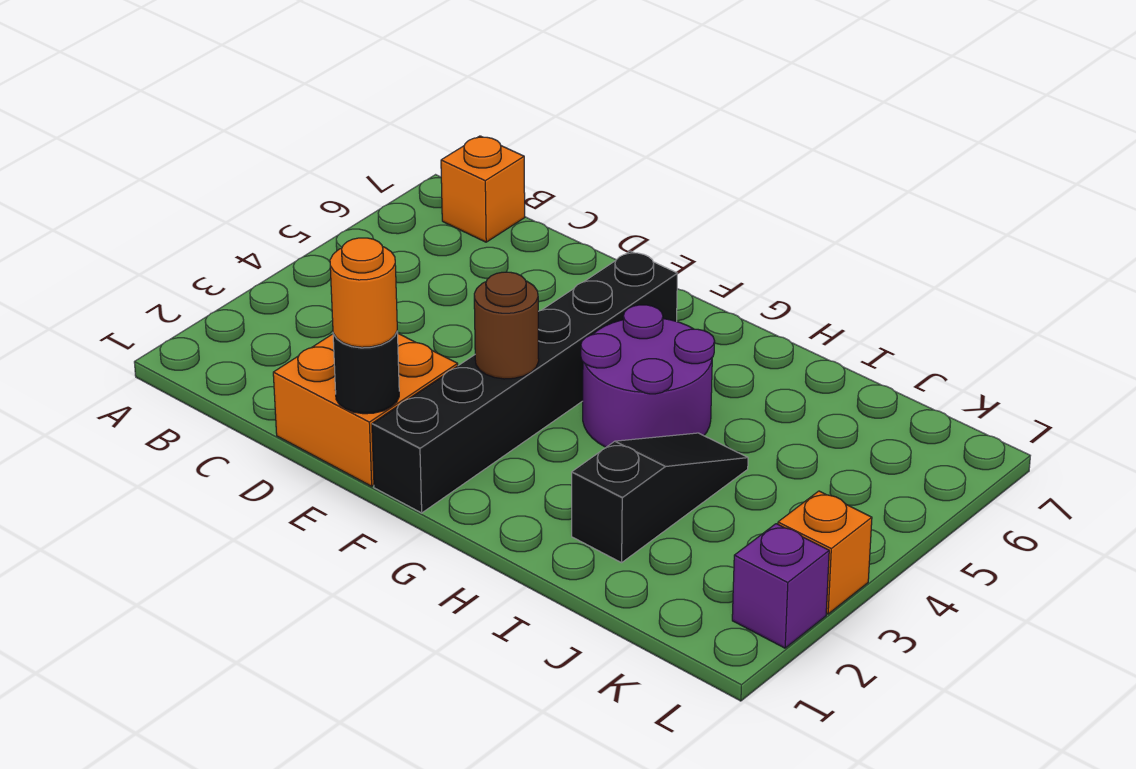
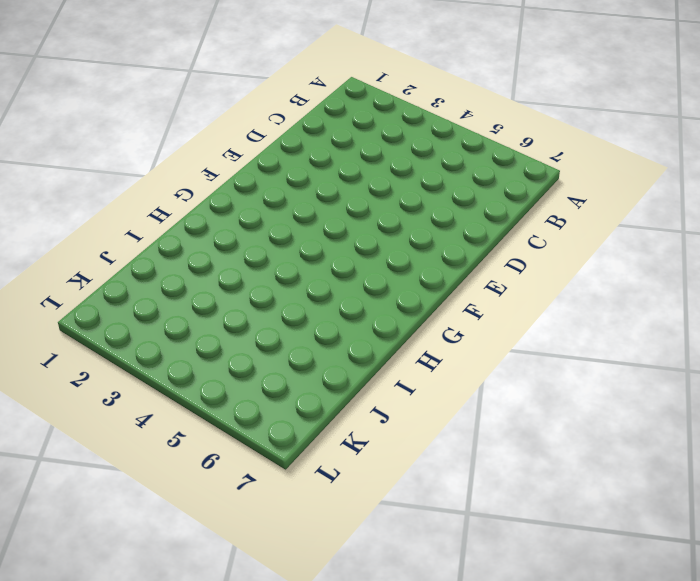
none -> orange 1x1 brick [441,136,525,242]
none -> orange 2x2 brick [273,334,458,486]

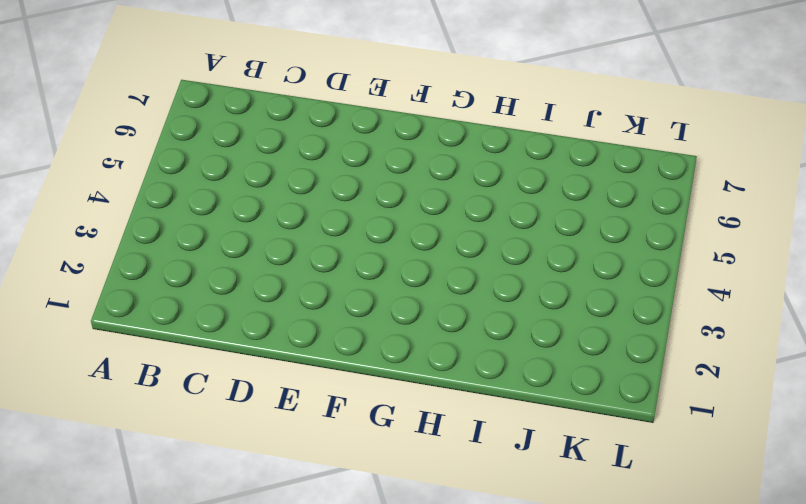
none -> orange 1x1 brick [441,136,525,242]
none -> orange 2x2 brick [273,334,458,486]

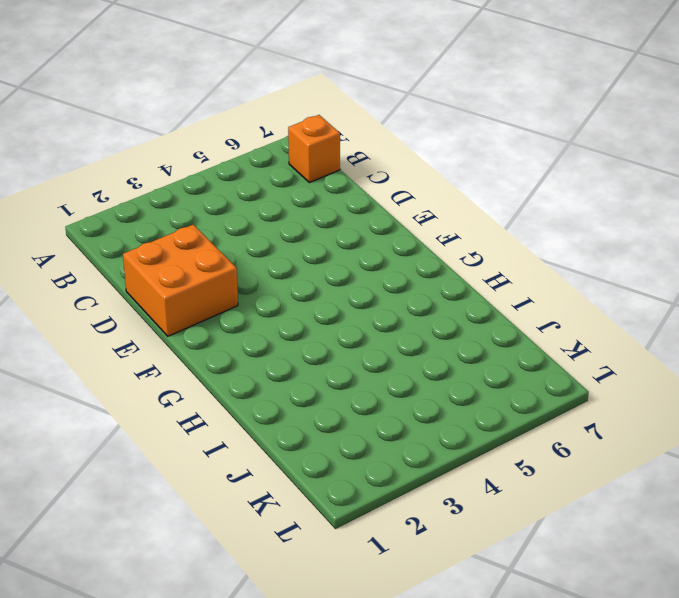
none -> black 1x6 brick [372,251,678,513]
none -> purple 2x2 round brick [581,305,715,447]

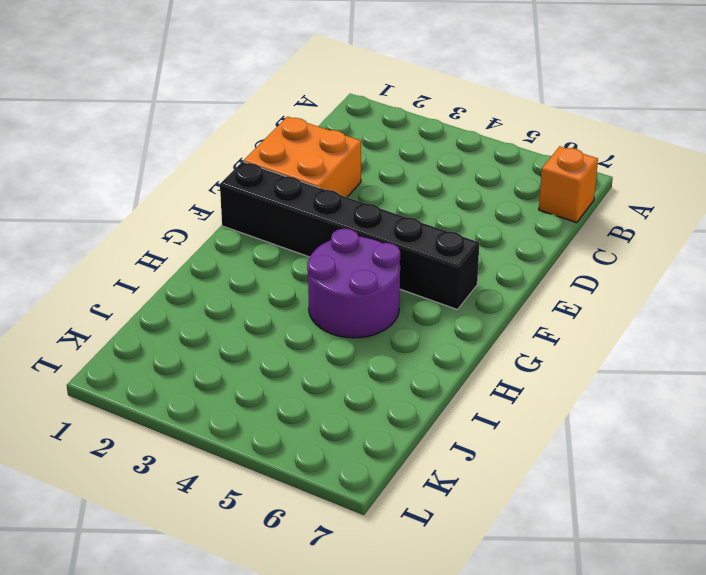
none -> black 1x3 slope [572,433,748,563]
none -> purple 1x1 brick [732,524,829,648]

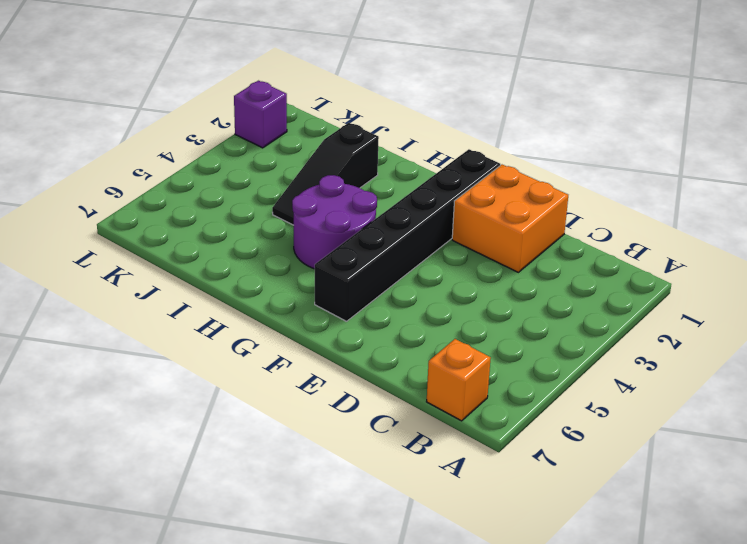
none -> orange 1x1 brick [778,491,872,614]
none -> black 1x1 round brick [333,332,399,414]

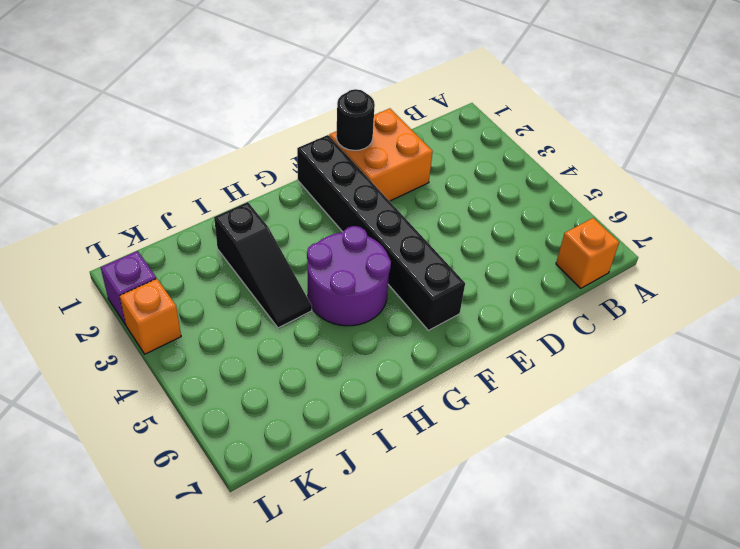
none -> brown 1x1 round brick [474,272,539,379]
none -> orange 1x1 round brick [330,238,397,347]

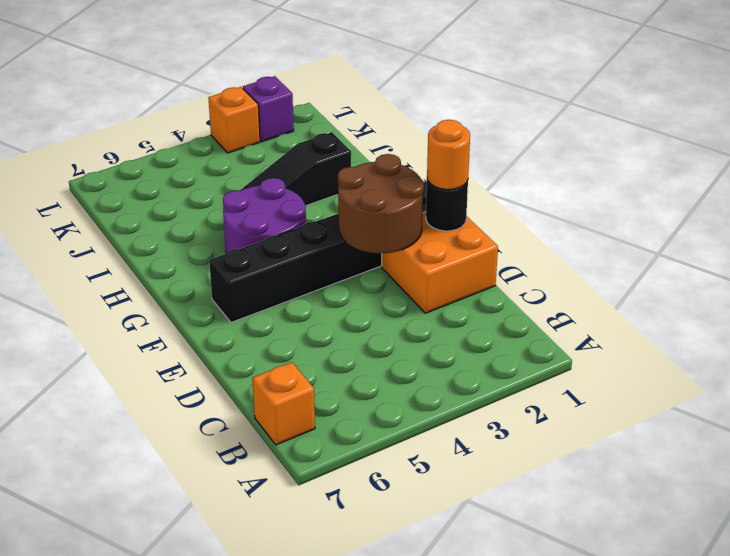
brown 2x2 round brick [338,154,424,253] -> brown 1x1 round brick [474,272,539,379]

